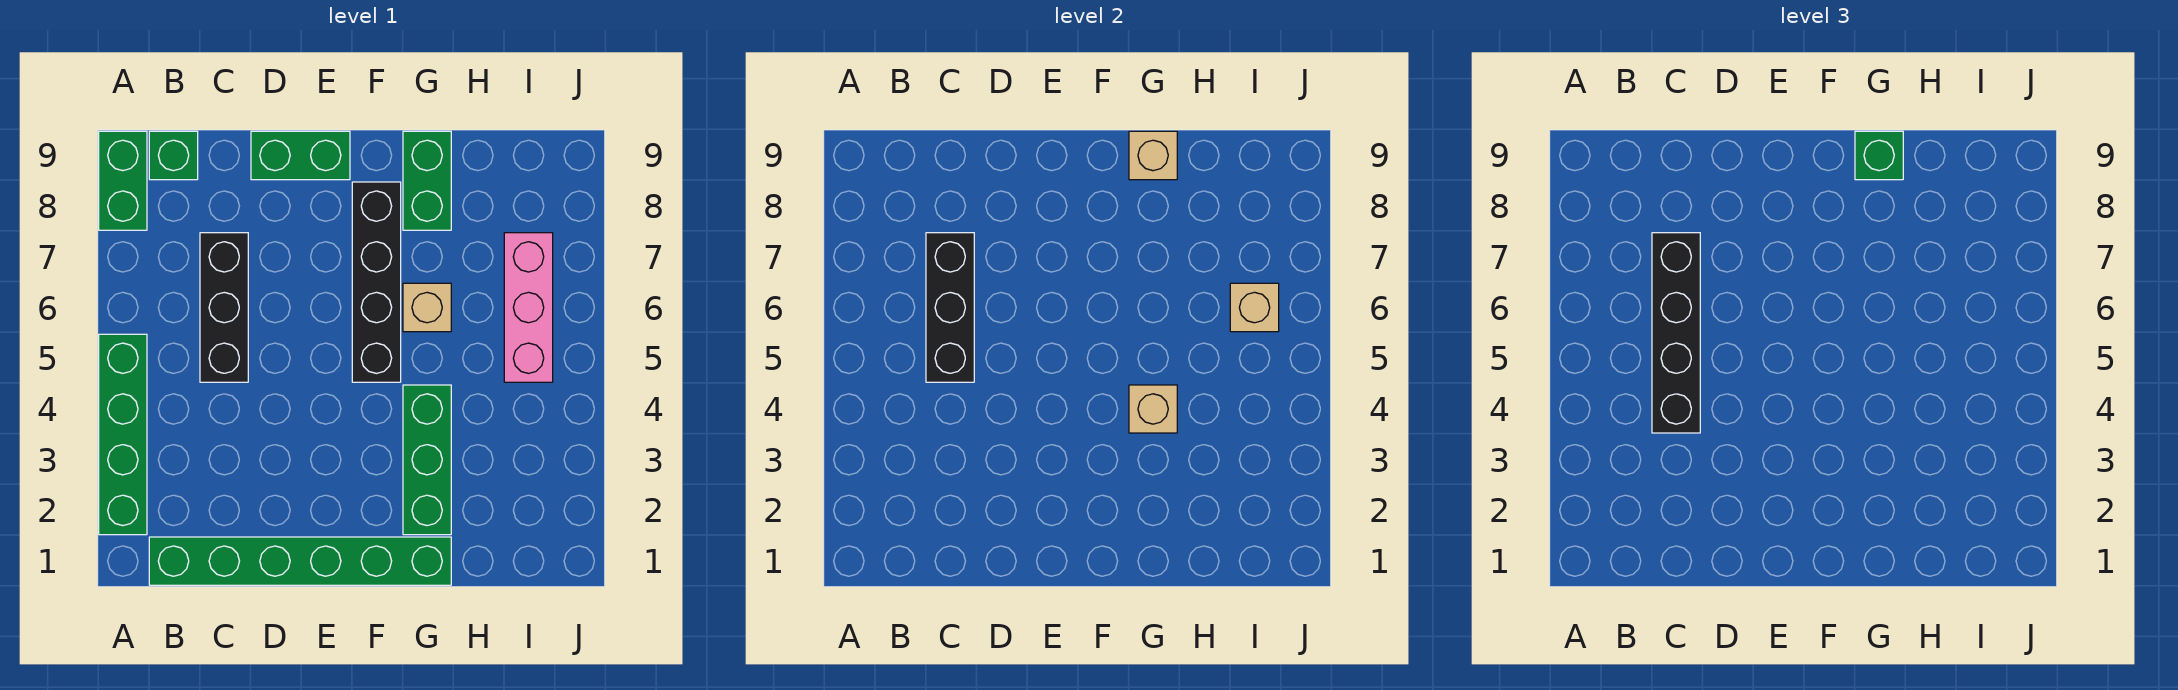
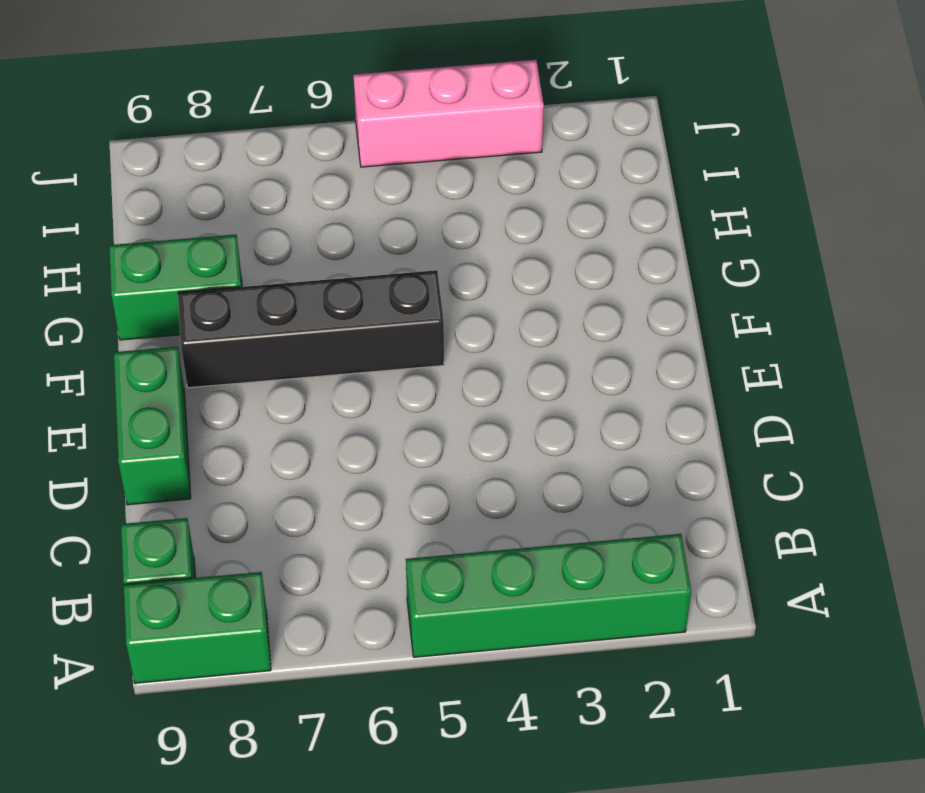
pink 1x3 brick [353,60,544,167] -> pink 1x3 brick moved to [504,233,553,382]
none -> green 1x6 brick [149,537,451,585]
none -> black 1x3 brick [200,233,248,382]
none -> green 1x3 brick [403,385,451,535]

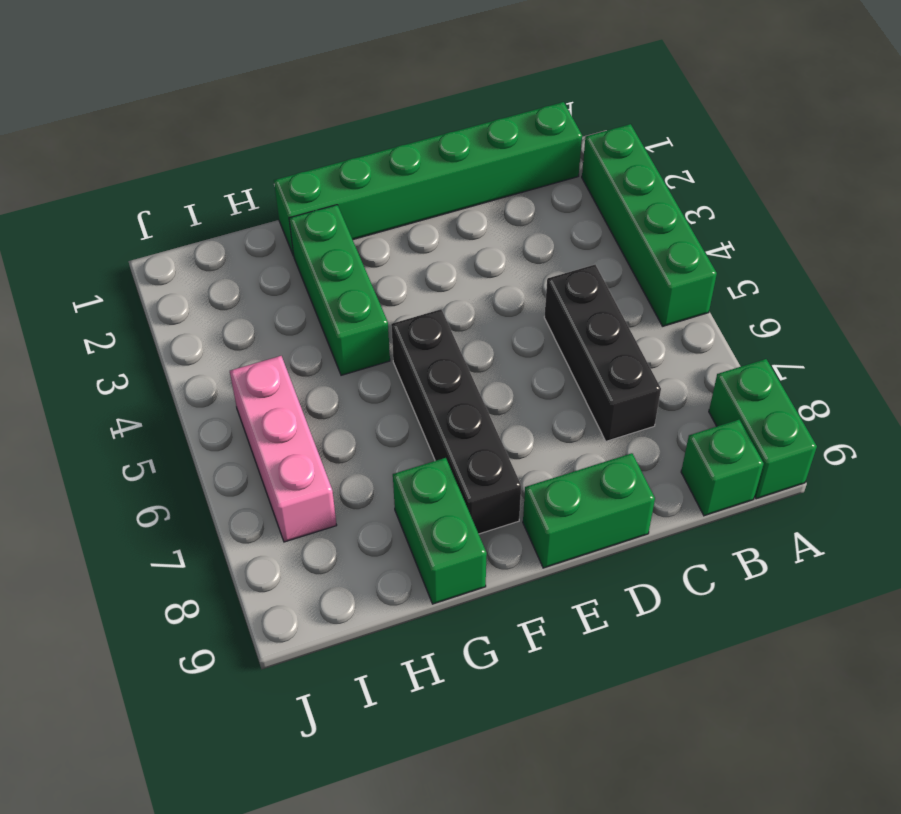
none -> tan 1x1 brick [403,283,451,332]
none -> black 1x3 brick [926,233,974,382]
none -> tan 1x1 brick [1129,385,1177,433]

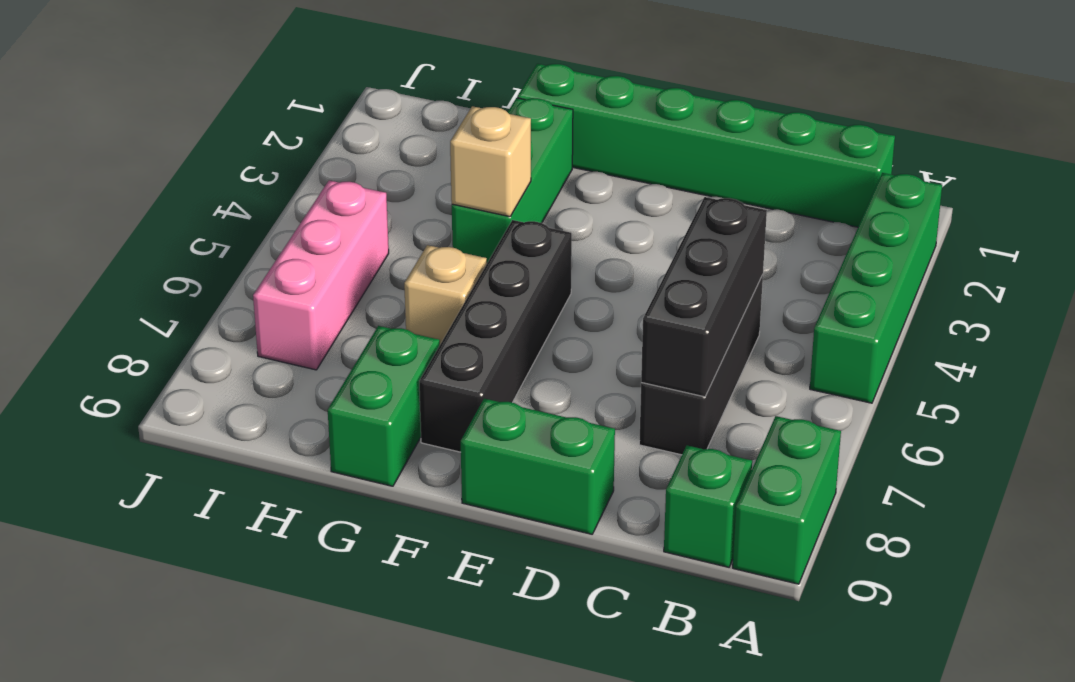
none -> tan 1x1 brick [1129,131,1177,180]
none -> tan 1x1 brick [1230,283,1279,332]
none -> black 1x4 brick [1652,233,1700,433]

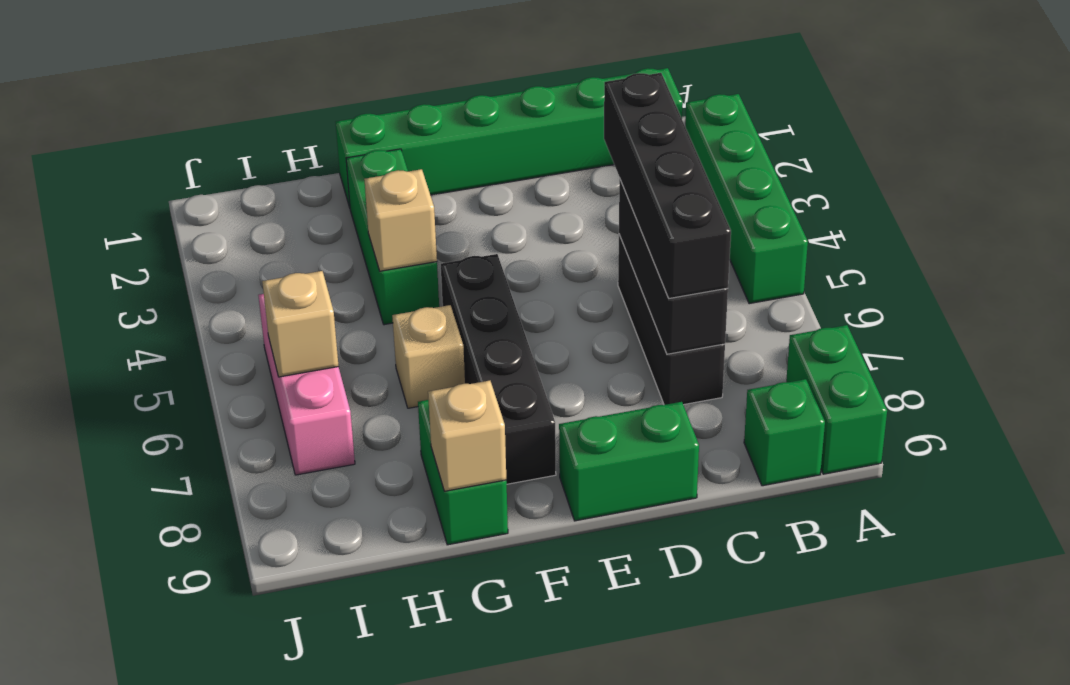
none -> green 1x1 brick [1855,131,1903,180]

